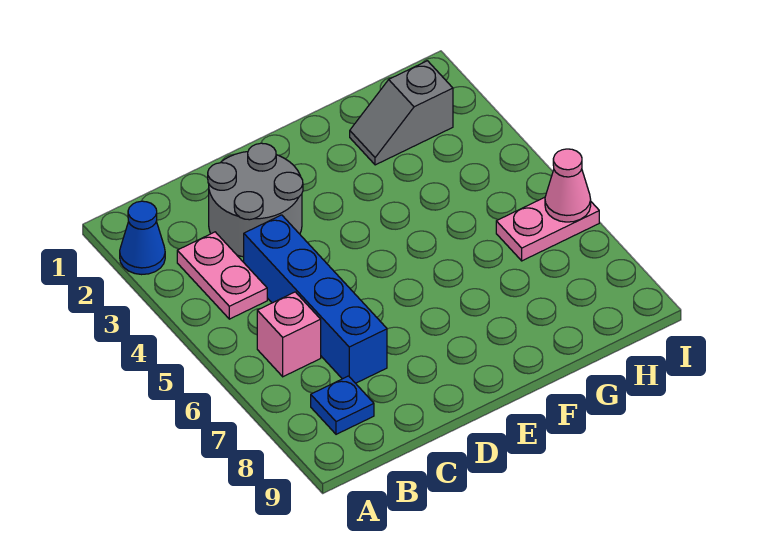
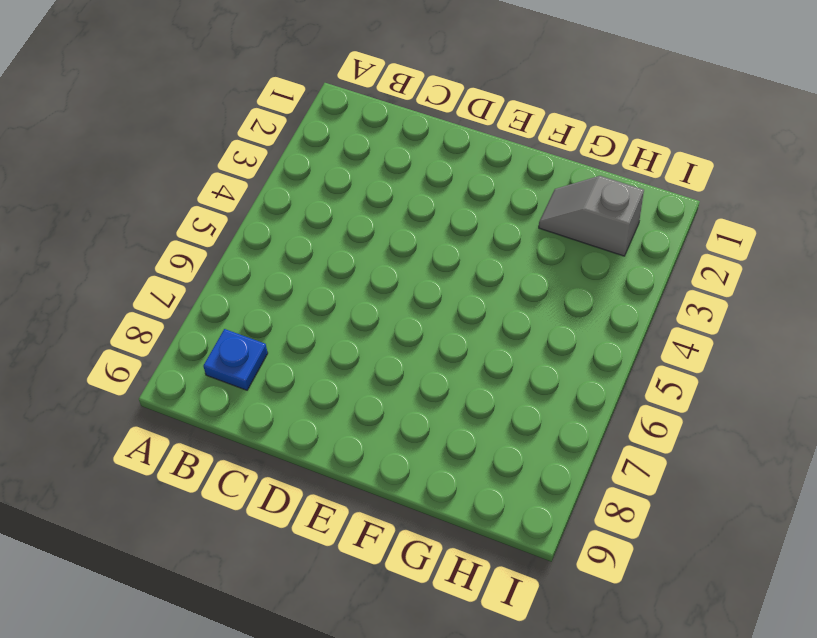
none -> blue 1x1 cone [120,201,165,275]
none -> pink 1x2 plate [177,232,267,319]

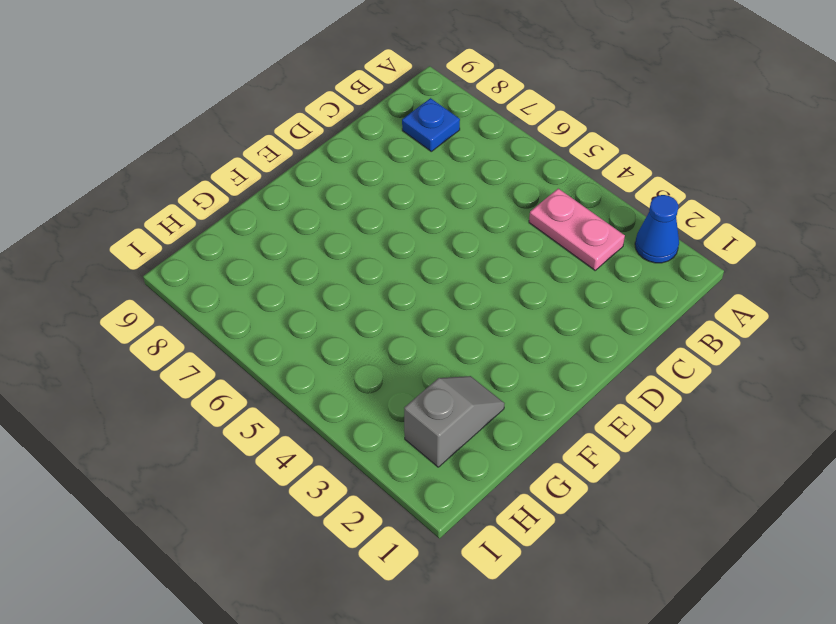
none -> pink 1x1 brick [257,292,321,377]
none -> grey 2x2 round brick [208,143,303,257]

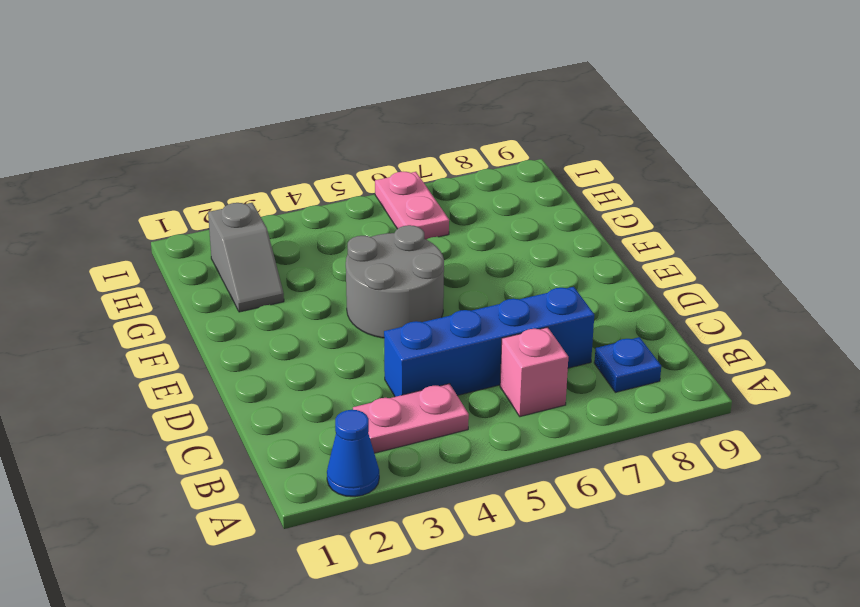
grey 2x2 round brick [346,225,444,338] -> grey 2x2 round brick moved to [208,143,303,257]
none -> pink 1x1 cone [545,149,591,222]

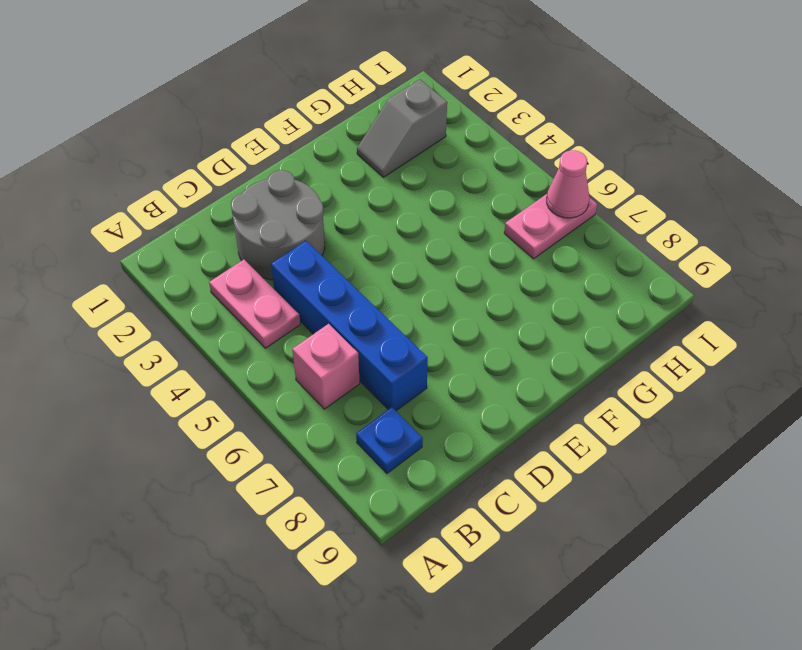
none -> blue 1x1 cone [120,201,165,275]

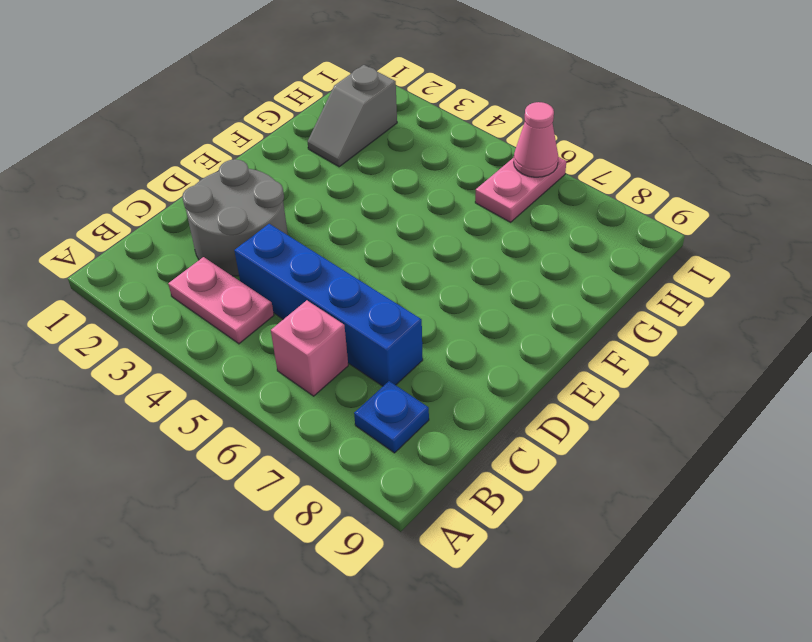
none -> blue 1x1 cone [120,201,165,275]

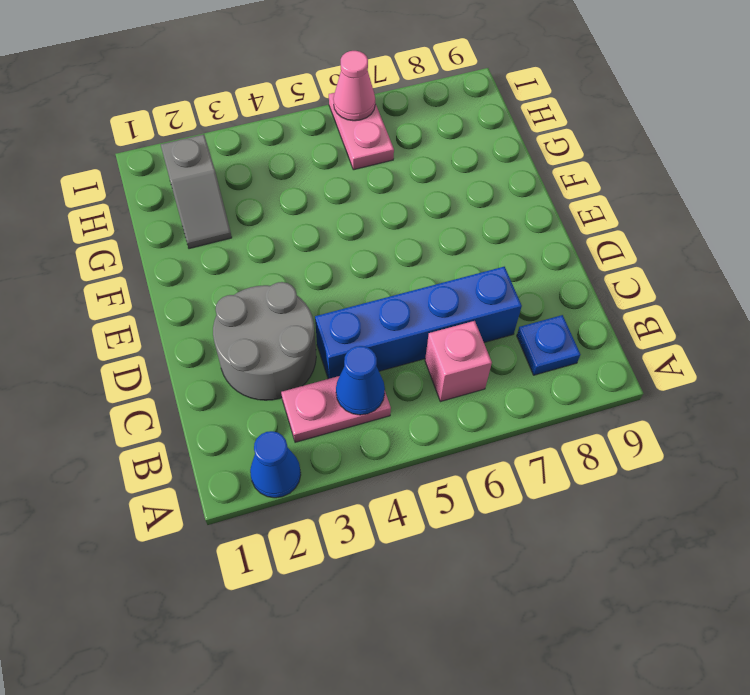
blue 1x1 cone [336,346,385,415] -> none

